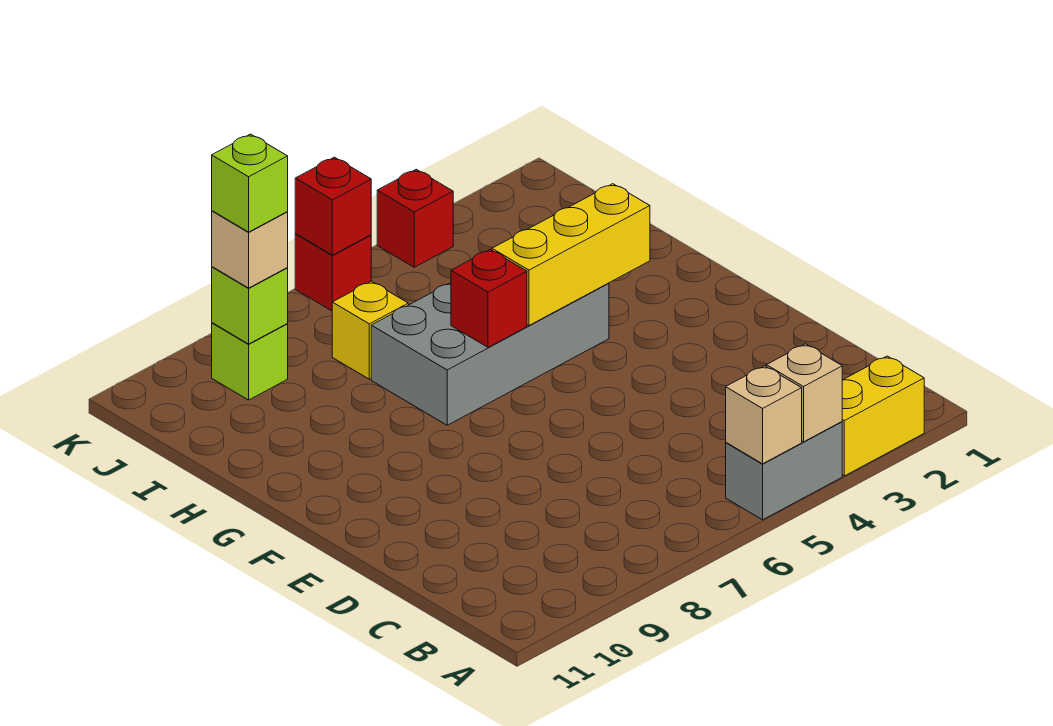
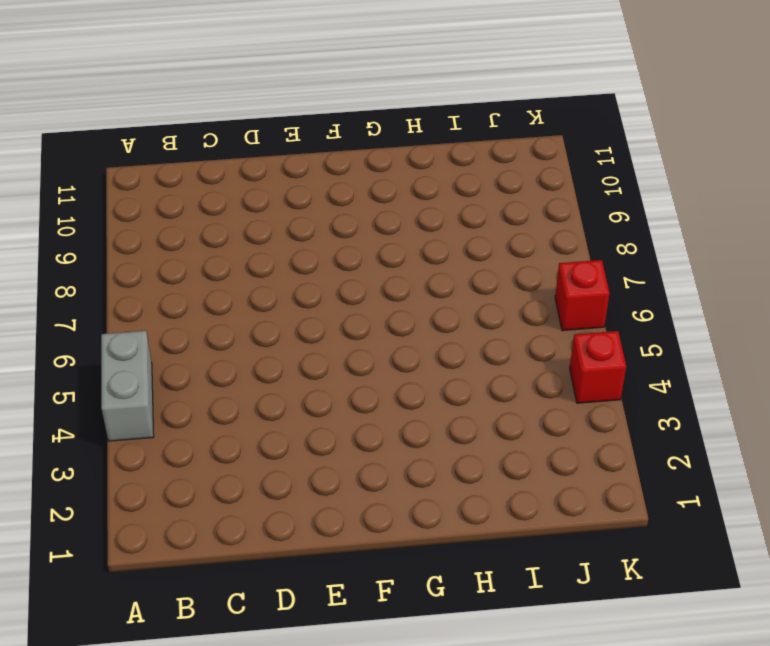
none -> yellow 1x2 brick [842,356,924,476]
none -> grey 2x4 brick [371,283,609,425]
none -> yellow 1x1 brick [332,281,408,379]

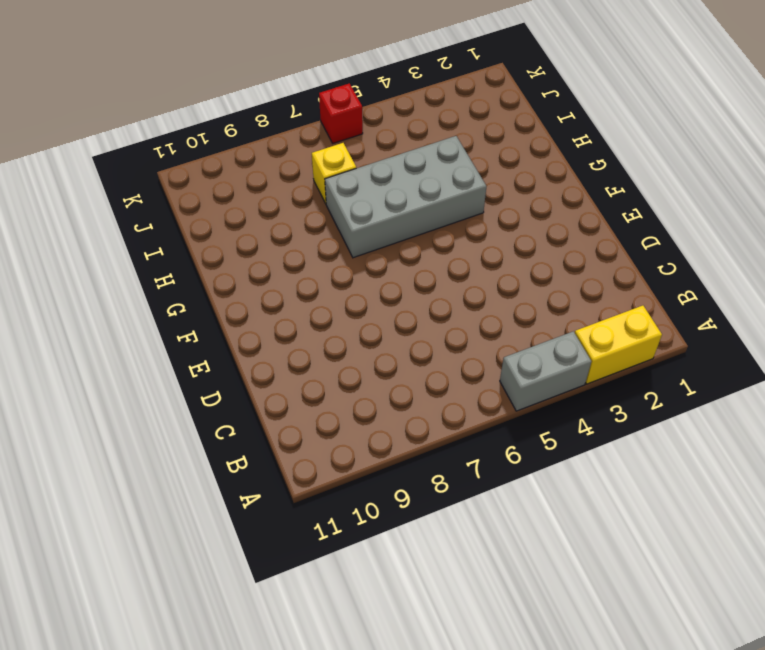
none -> lime 1x1 brick [212,323,288,400]
none -> red 1x1 brick [377,169,453,267]
none -> tan 1x1 brick [766,344,842,442]

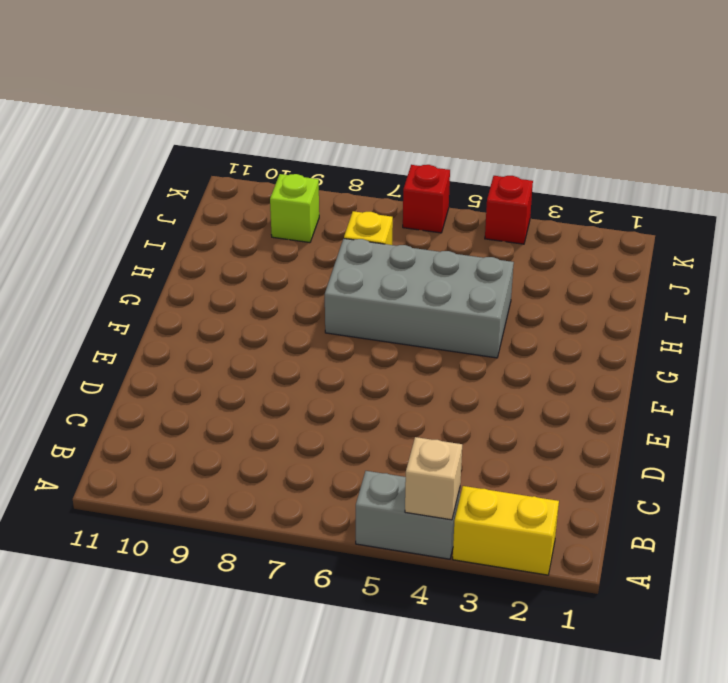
none -> tan 1x1 brick [726,366,802,464]
none -> yellow 1x3 brick [492,184,650,325]
none -> red 1x1 brick [451,250,527,347]

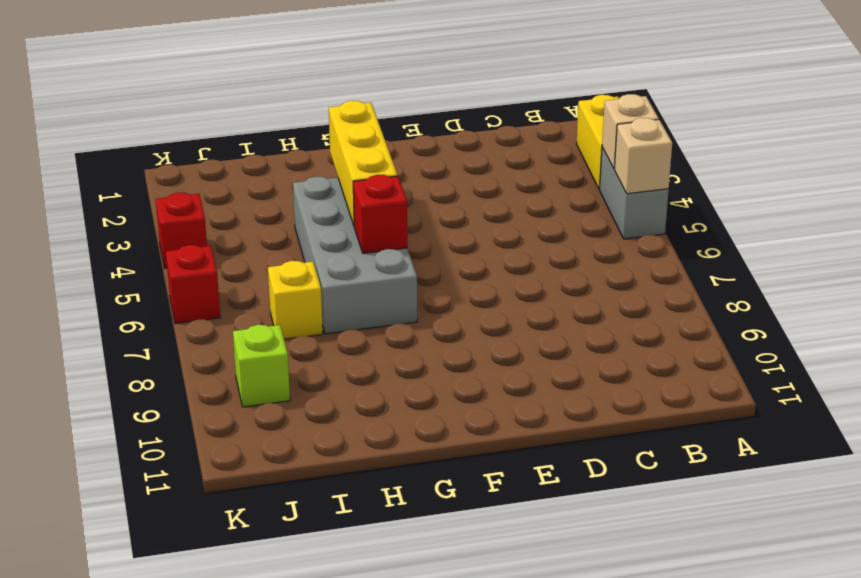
none -> lime 1x1 brick [212,267,288,344]
none -> red 1x1 brick [295,157,371,255]
none -> tan 1x1 brick [212,211,288,288]

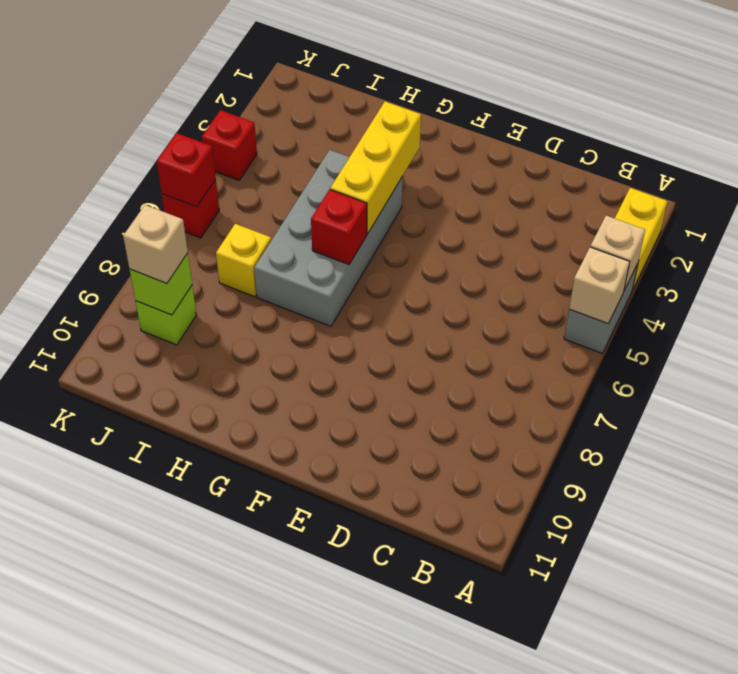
none -> lime 1x1 brick [212,134,288,232]

